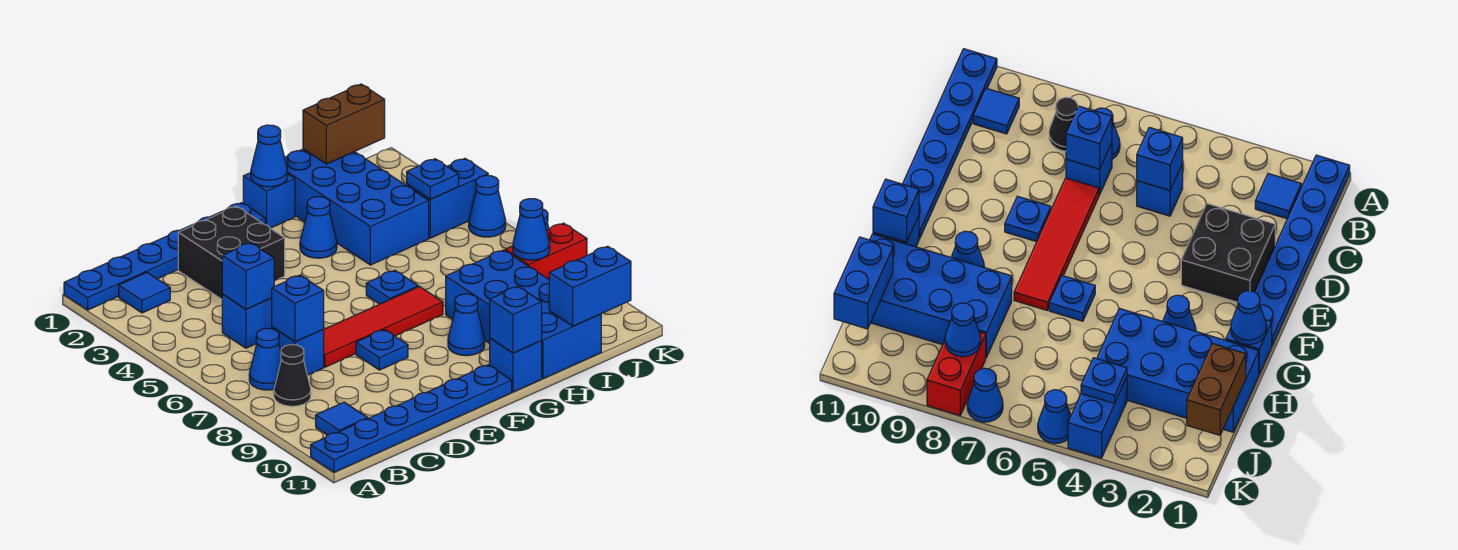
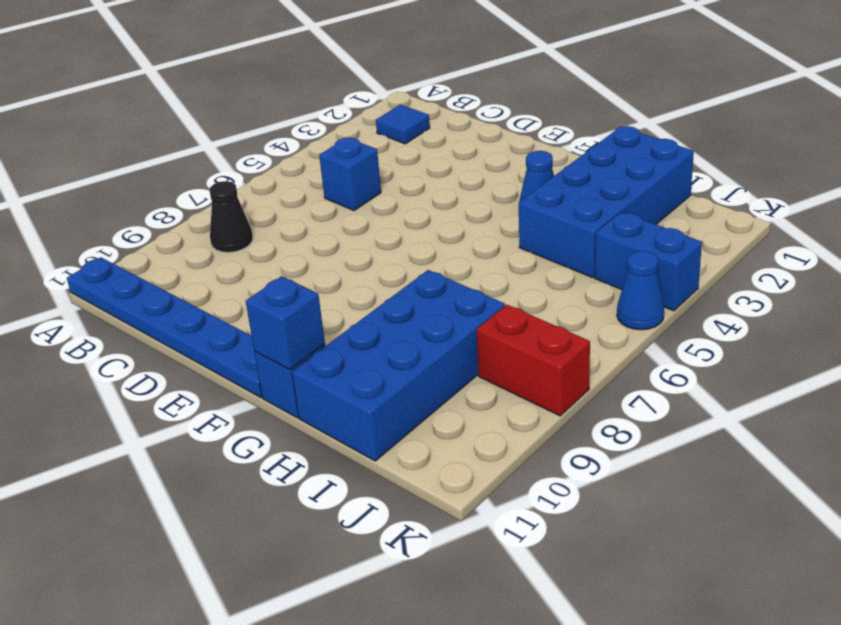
none -> blue 1x6 plate [64,203,265,310]
none -> blue 1x1 cone [249,328,281,390]
none -> blue 1x1 tile [316,402,368,435]
none -> blue 1x1 brick [272,327,324,375]

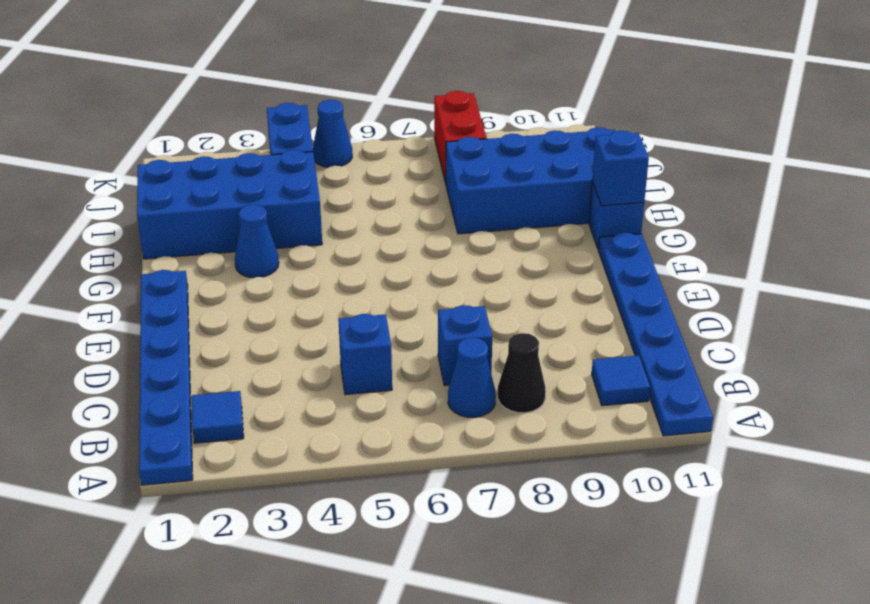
none -> black 2x2 brick [178,206,285,299]
none -> red 1x4 tile [324,287,443,367]
none -> blue 1x1 plate [356,330,408,370]
none -> blue 1x1 brick [243,173,295,228]

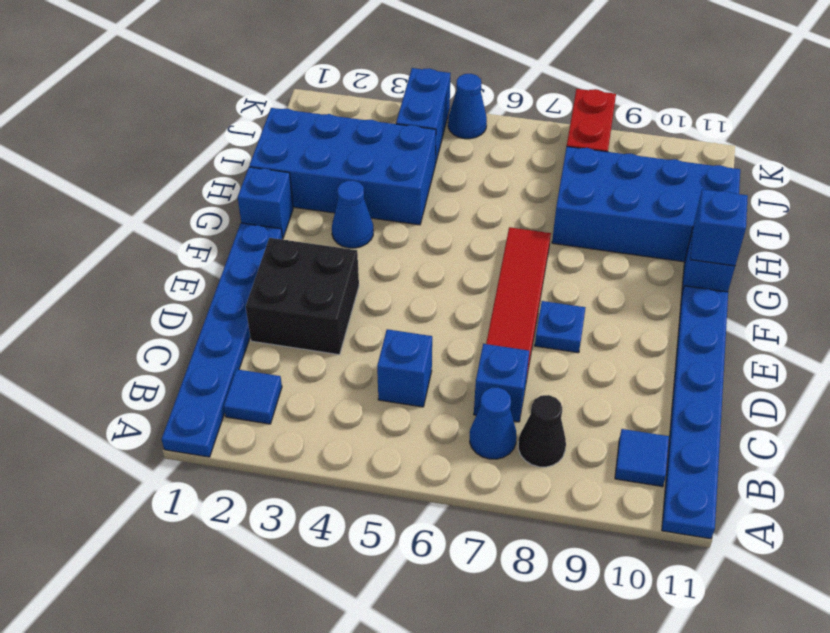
none -> blue 1x1 plate [366,270,418,304]
none -> blue 1x1 cone [448,294,485,356]
none -> blue 1x1 cone [967,368,1003,422]
none -> blue 1x1 brick [222,243,274,309]

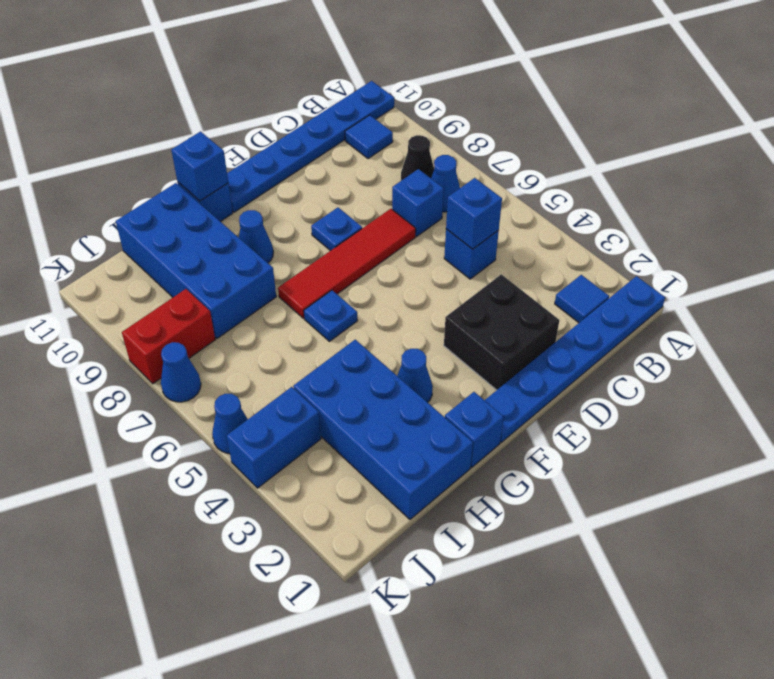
none -> blue 1x1 brick [272,275,324,342]
none -> blue 1x1 cone [251,125,288,187]
none -> brown 1x2 brick [303,84,385,164]
none -> blue 1x2 brick [549,246,631,326]

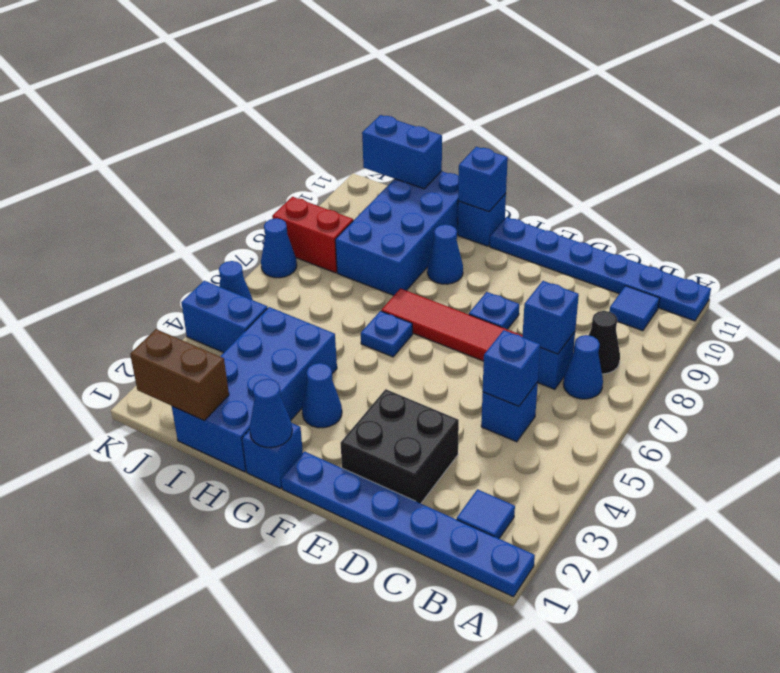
none -> blue 1x1 plate [407,159,459,199]
none -> blue 1x1 cone [513,199,550,260]

